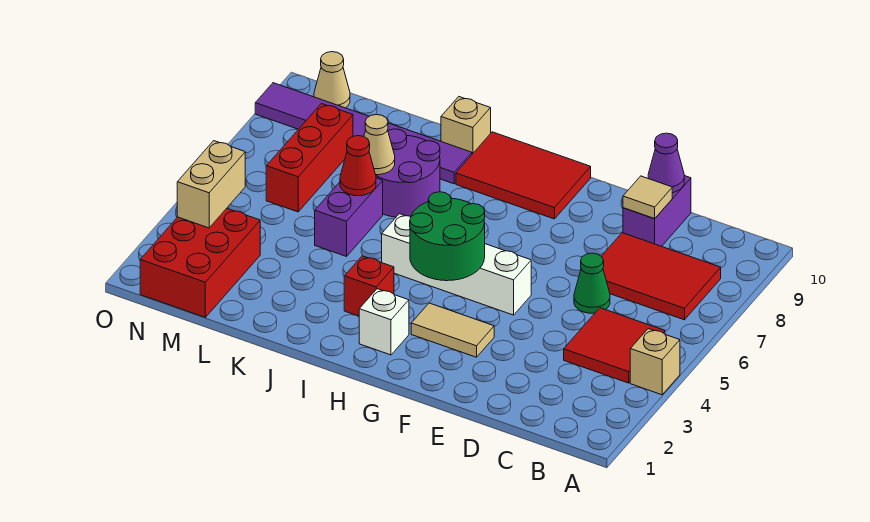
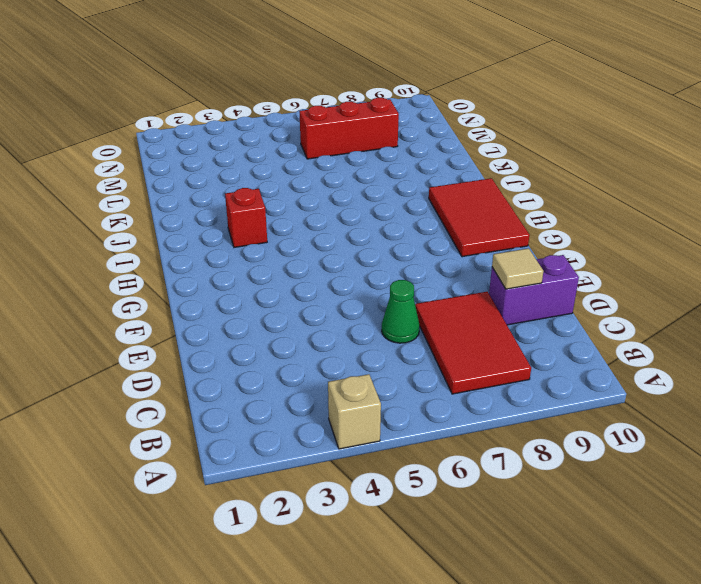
none -> red 2x2 tile [564,308,665,383]
none -> tan 1x2 tile [411,303,494,357]
none -> white 1x4 brick [382,214,531,315]

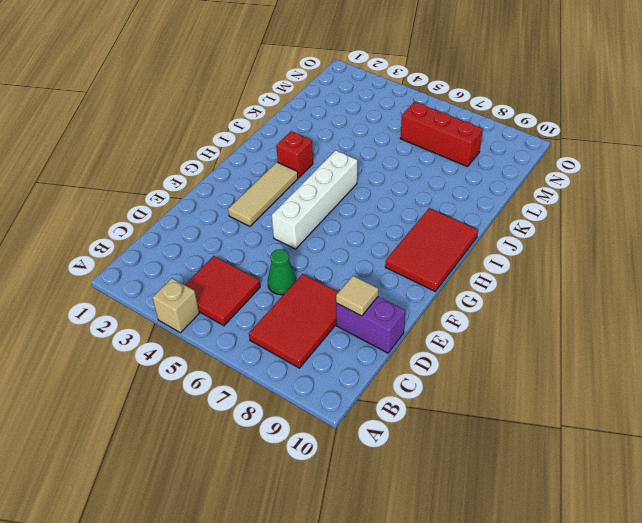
tan 1x3 tile [228,162,298,226] -> tan 1x2 tile [411,303,494,357]
none -> white 1x1 brick [359,289,409,355]
none -> purple 2x2 round brick [376,129,440,217]
none -> purple 1x6 tile [255,83,472,184]

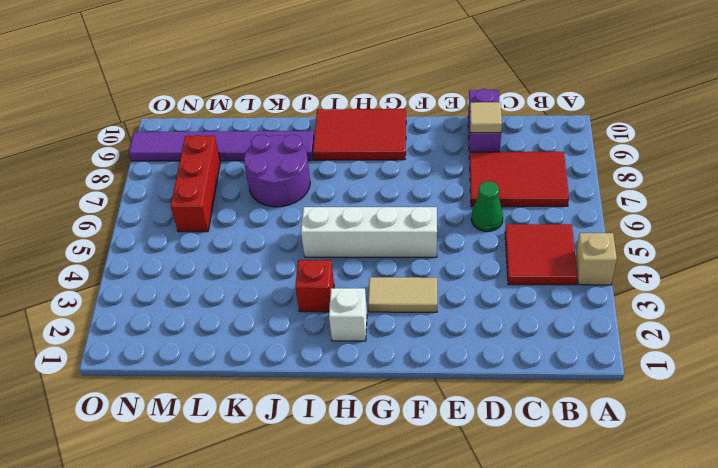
none -> tan 1x1 brick [441,97,491,154]
none -> purple 1x2 brick [315,178,383,256]
none -> red 2x3 brick [140,208,260,317]

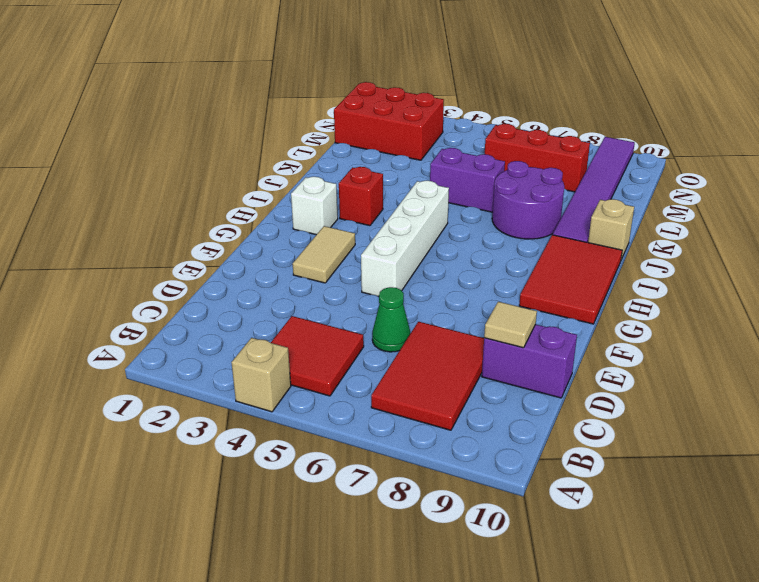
none -> tan 1x1 cone [314,52,350,108]
none -> purple 1x1 cone [648,133,684,193]
none -> green 2x2 round brick [410,192,485,281]

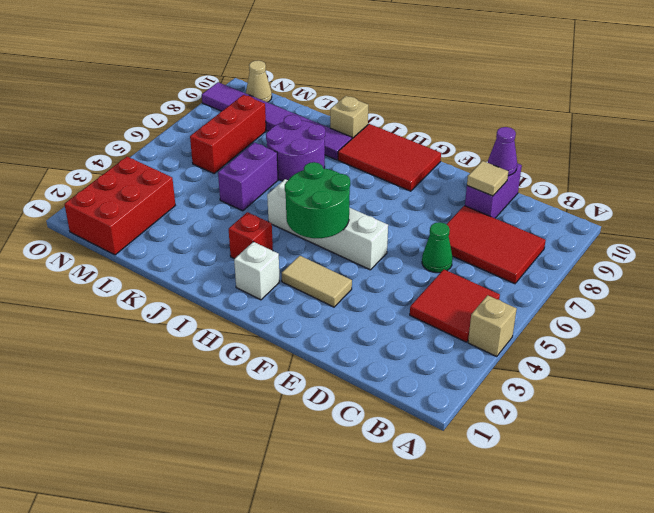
none -> red 1x1 cone [340,136,376,196]
none -> tan 1x1 cone [364,115,395,175]
none -> tan 1x2 brick [177,141,245,228]

